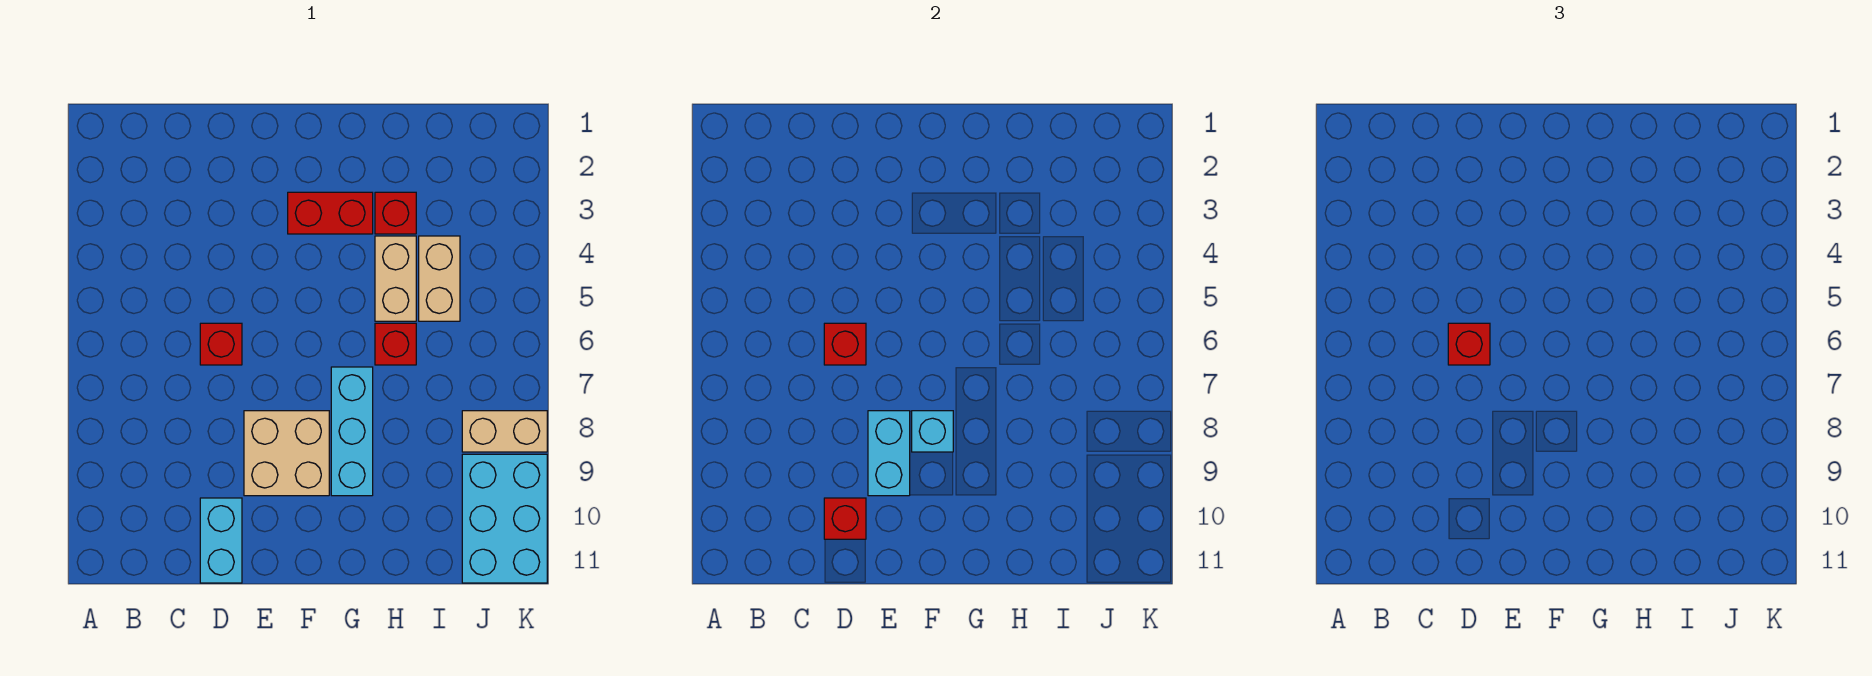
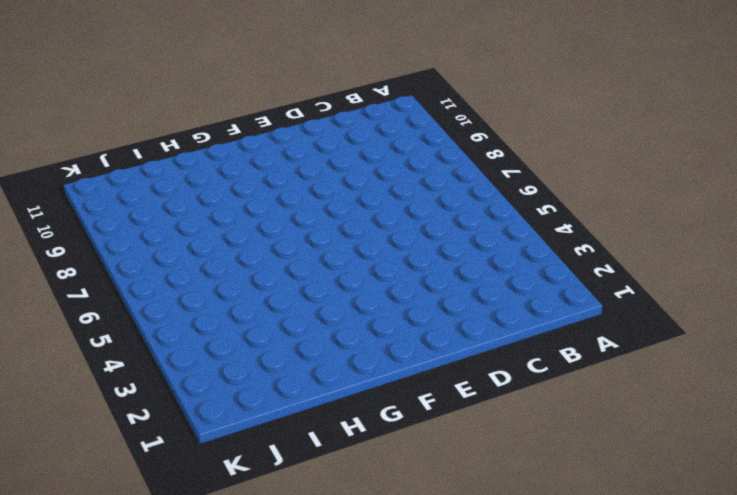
none -> red 1x1 brick [200,323,242,365]
none -> cyan 1x2 brick [200,498,242,583]
none -> tan 2x2 brick [244,411,329,496]

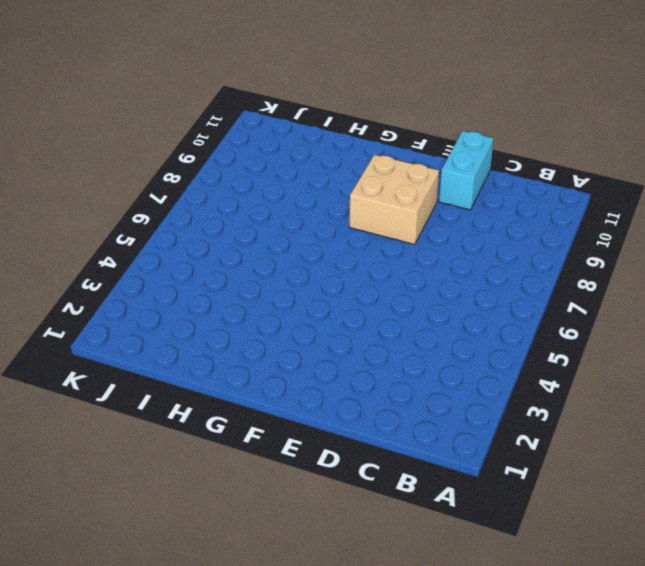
none -> red 1x1 brick [200,323,242,365]
none -> red 1x2 brick [288,192,373,234]
none -> cyan 1x3 brick [331,367,373,496]

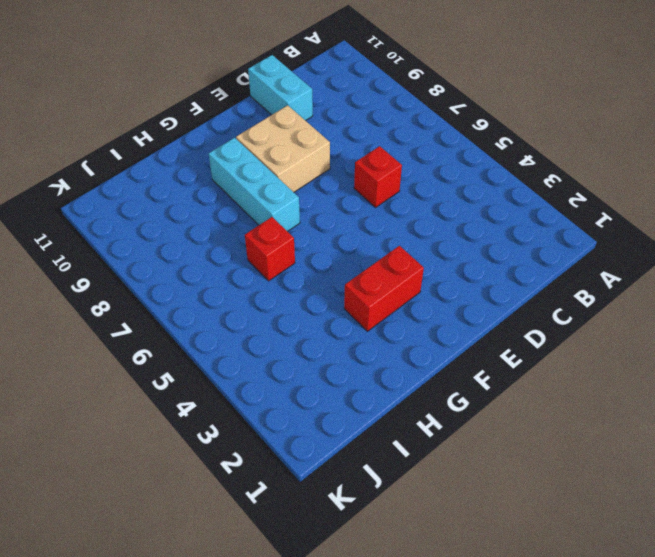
none -> red 1x1 brick [375,192,416,234]
none -> tan 1x2 brick [375,236,416,321]
none -> tan 1x2 brick [419,236,460,321]

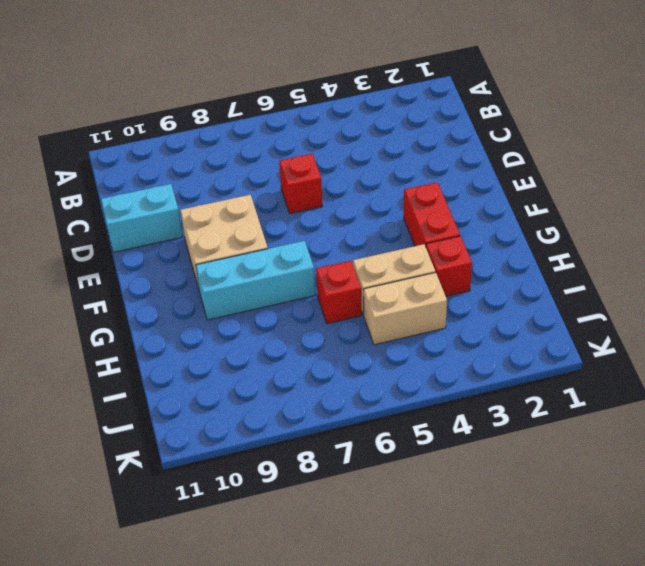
none -> tan 1x2 brick [462,411,547,452]
none -> cyan 2x3 brick [462,454,547,583]
none -> red 1x1 brick [824,323,866,365]

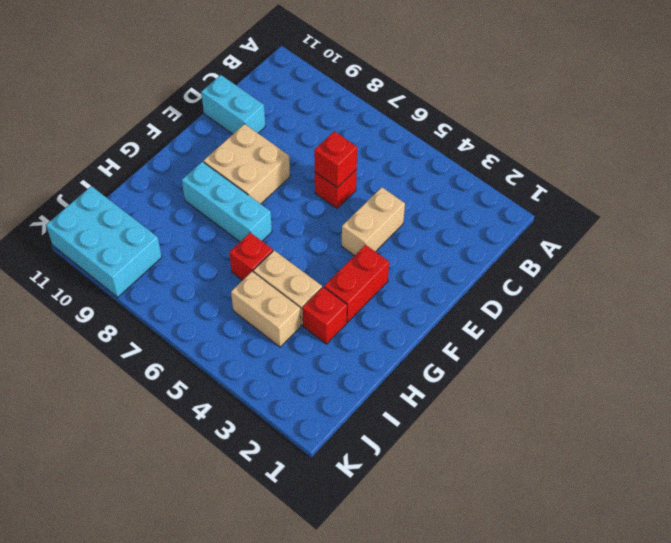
tan 1x2 brick [342,187,405,256] -> tan 1x2 brick moved to [462,411,547,452]
none -> red 1x1 brick [824,498,866,539]
none -> cyan 1x2 brick [868,411,910,496]
none -> cyan 1x1 brick [912,411,953,452]

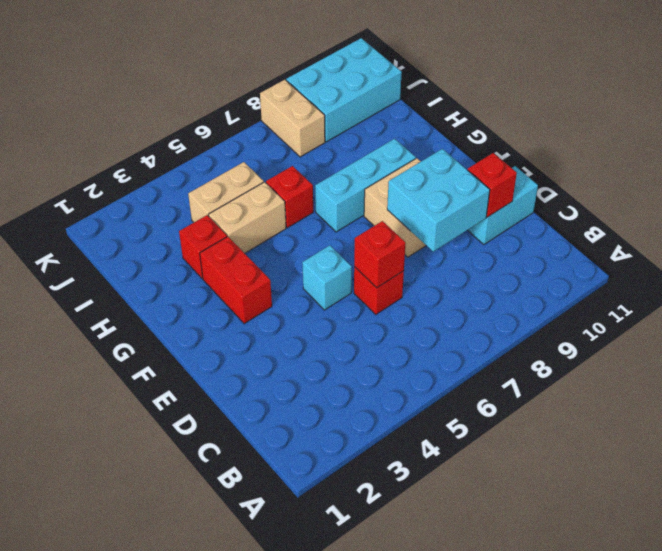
cyan 2x2 brick [387,149,490,251] -> cyan 1x2 brick [868,411,910,496]
cyan 1x1 brick [302,245,352,310] -> cyan 1x1 brick moved to [912,411,953,452]
none -> red 1x1 brick [1448,323,1490,365]

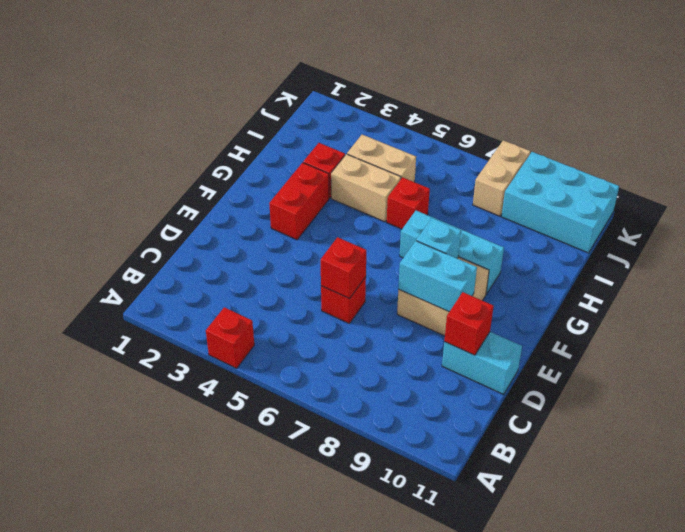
red 1x1 brick [206,307,254,368] -> red 1x1 brick moved to [1448,323,1490,365]

